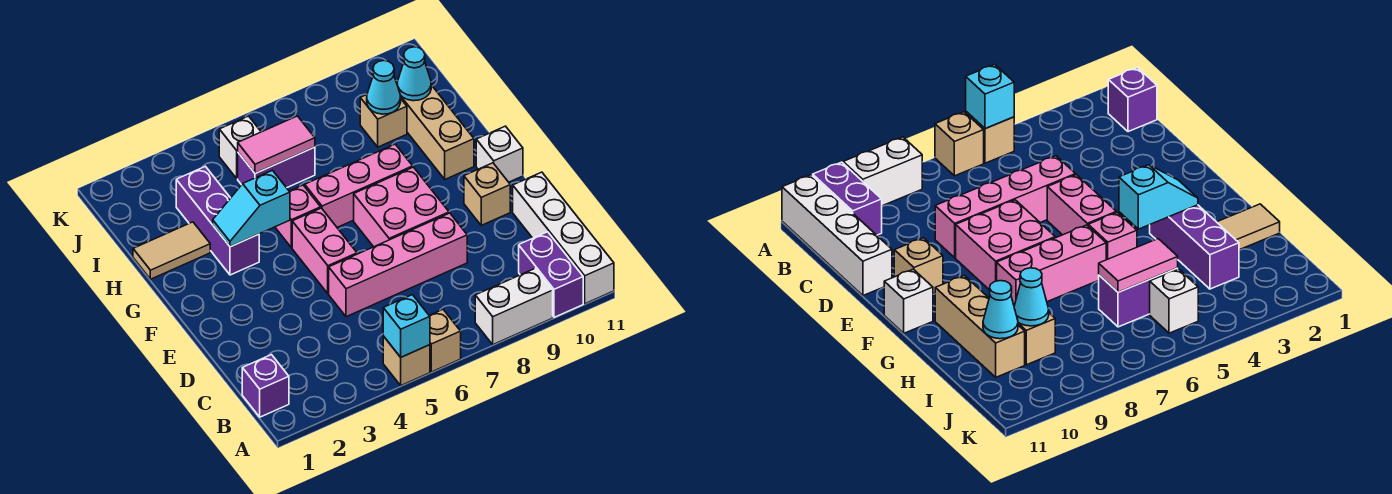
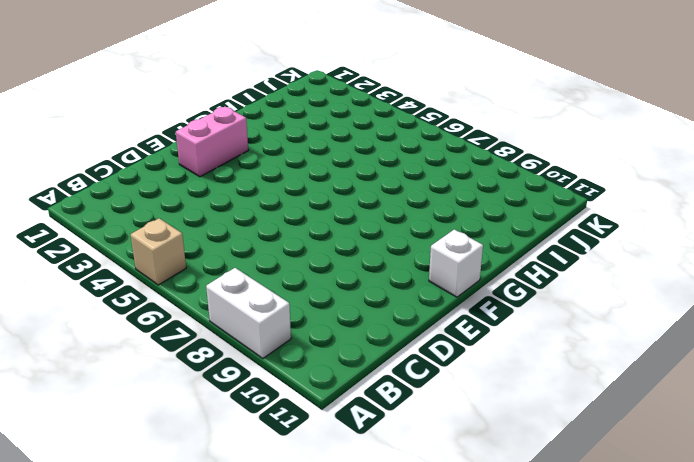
pink 1x2 brick [176,107,248,177] -> pink 1x2 brick moved to [292,208,357,294]
none -> tan 1x1 brick [429,310,461,372]
none -> purple 1x2 brick [519,232,583,317]
none -> white 1x4 brick [513,172,614,304]

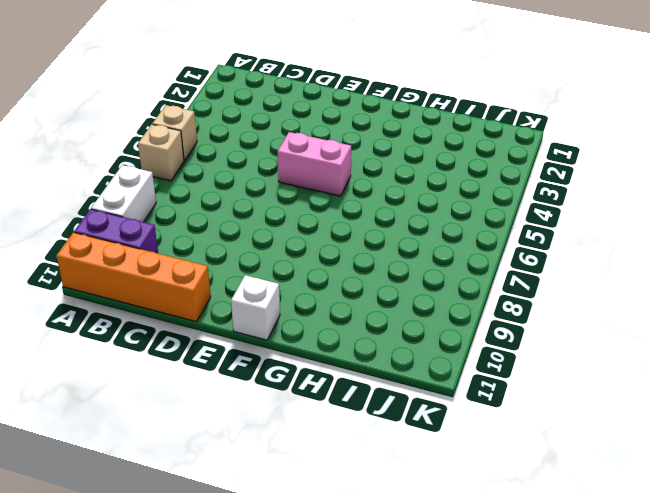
orange 1x4 brick [57,232,211,322] -> white 1x4 brick [513,172,614,304]
none -> purple 1x1 brick [242,355,289,417]
none -> pink 1x4 brick [329,213,467,317]
none -> pink 2x2 brick [354,167,449,247]

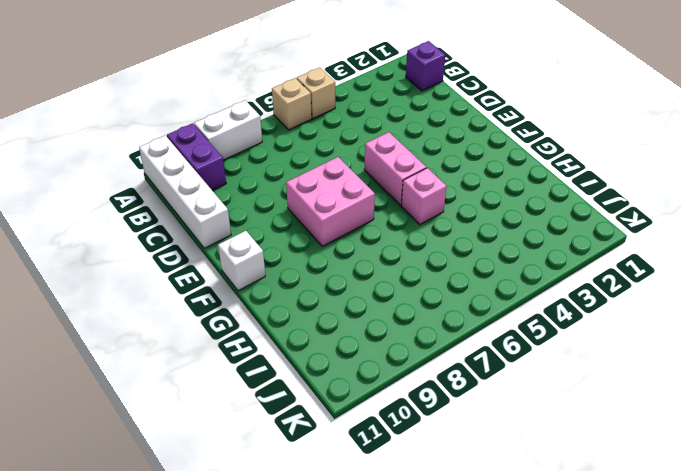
none -> pink 1x4 brick [329,213,467,317]
none -> tan 1x1 brick [464,163,510,225]
none -> purple 1x3 brick [176,166,259,275]

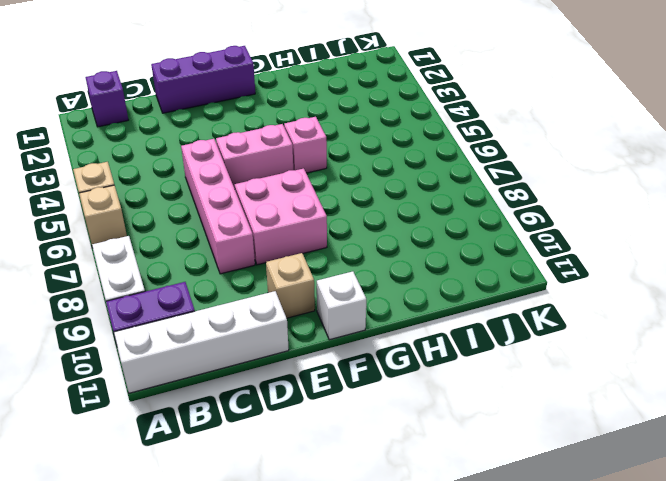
purple 1x3 brick [151,46,255,113] -> purple 1x3 brick moved to [176,166,259,275]
none -> pink 1x3 brick [305,144,413,227]
none -> tan 1x3 brick [396,81,474,179]
none -> tan 1x2 tile [133,222,210,279]

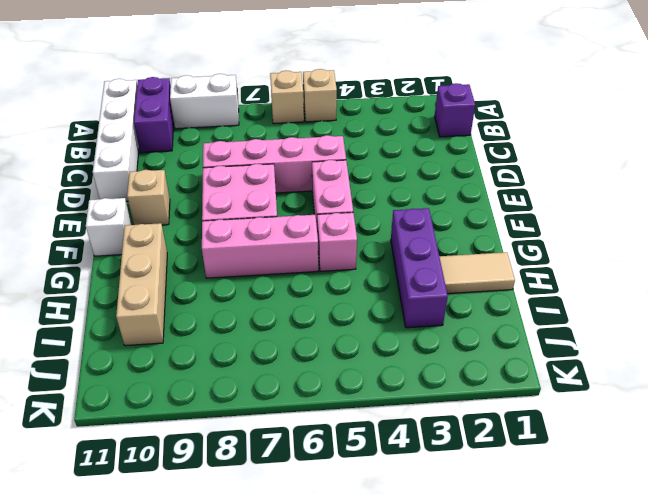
none -> purple 1x2 brick [238,147,315,188]
none -> tan 1x1 brick [360,95,407,147]
none -> white 1x1 brick [219,116,261,179]

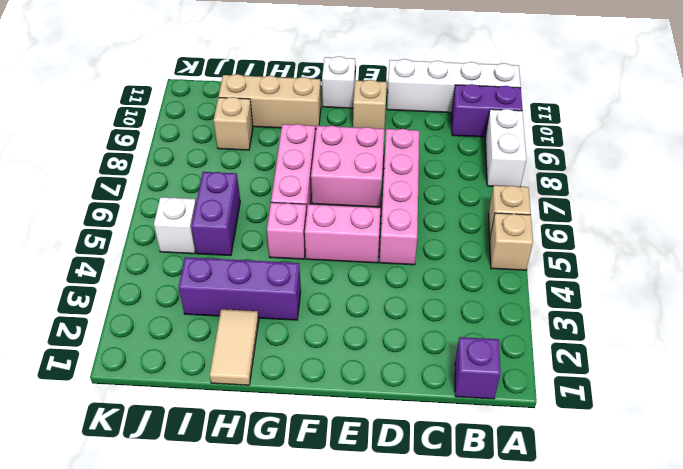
none -> cyan 1x1 brick [383,295,430,357]
none -> cyan 1x2 slope [213,170,290,247]
none -> pink 1x2 tile [238,116,315,173]

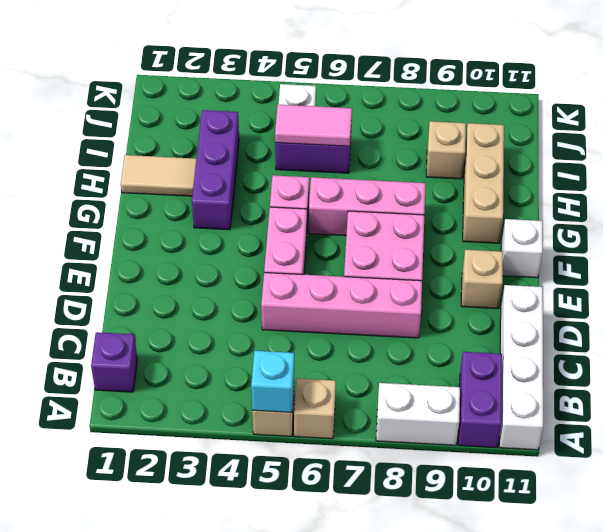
none -> cyan 1x2 slope [213,170,290,247]
none -> cyan 1x1 cone [367,61,401,114]
none -> cyan 1x1 cone [397,47,431,101]

